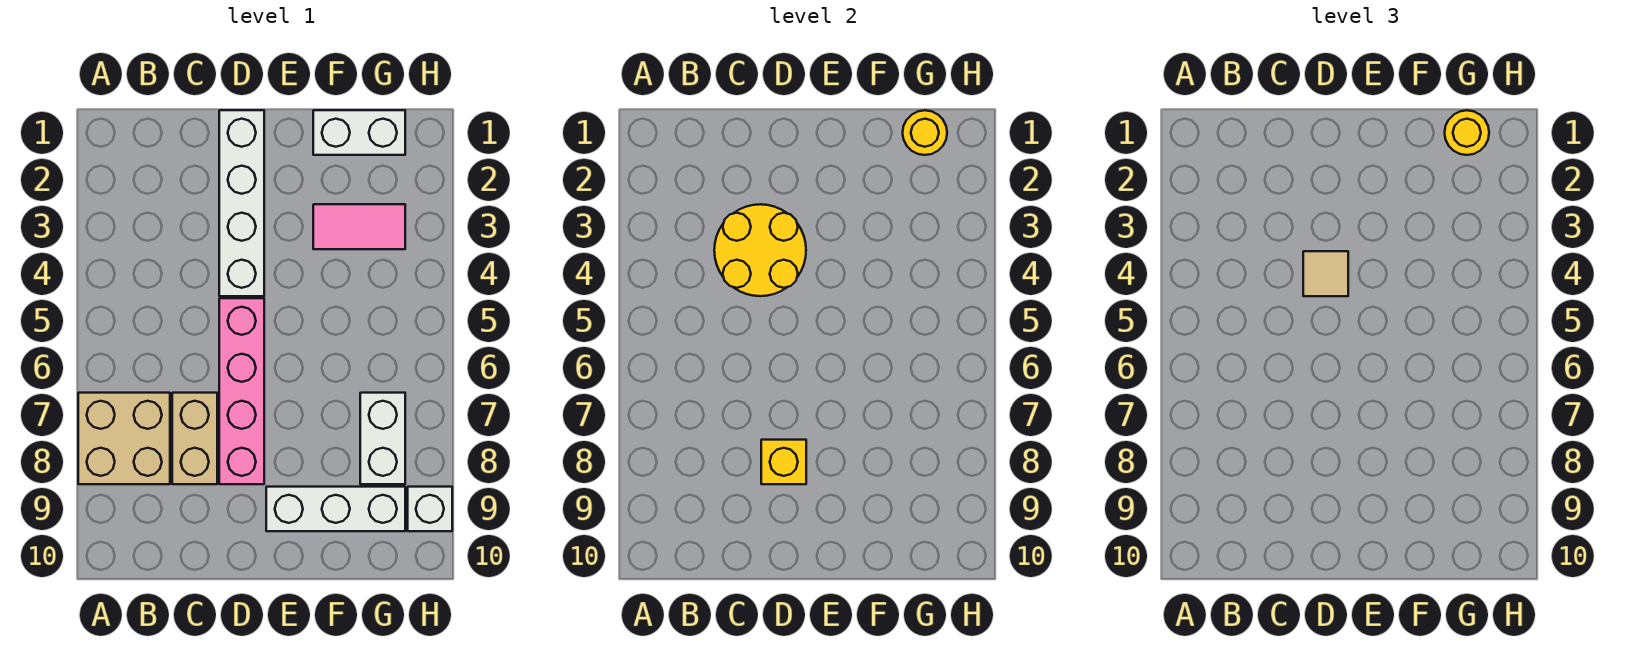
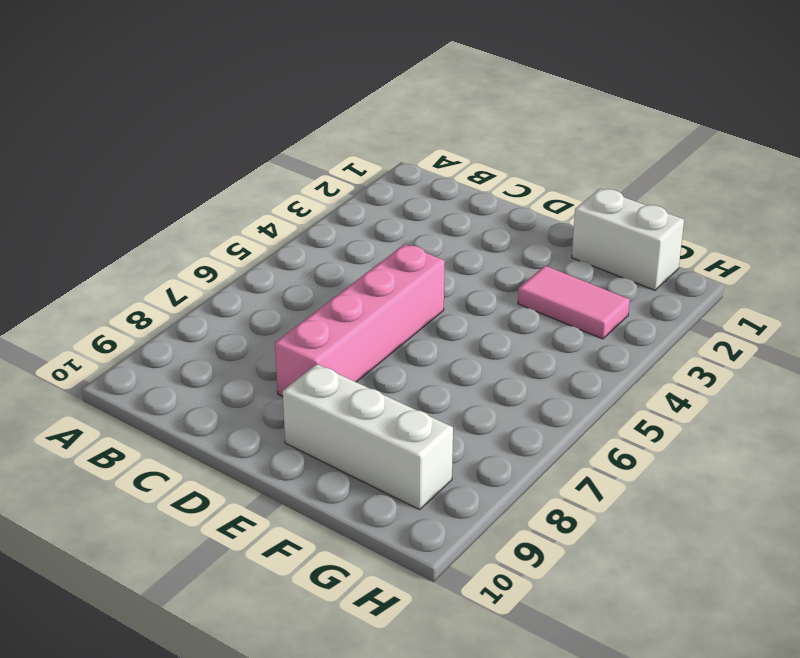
none -> tan 2x2 brick [78,393,170,484]
none -> tan 1x2 brick [172,393,217,484]
none -> white 1x4 brick [219,110,264,296]

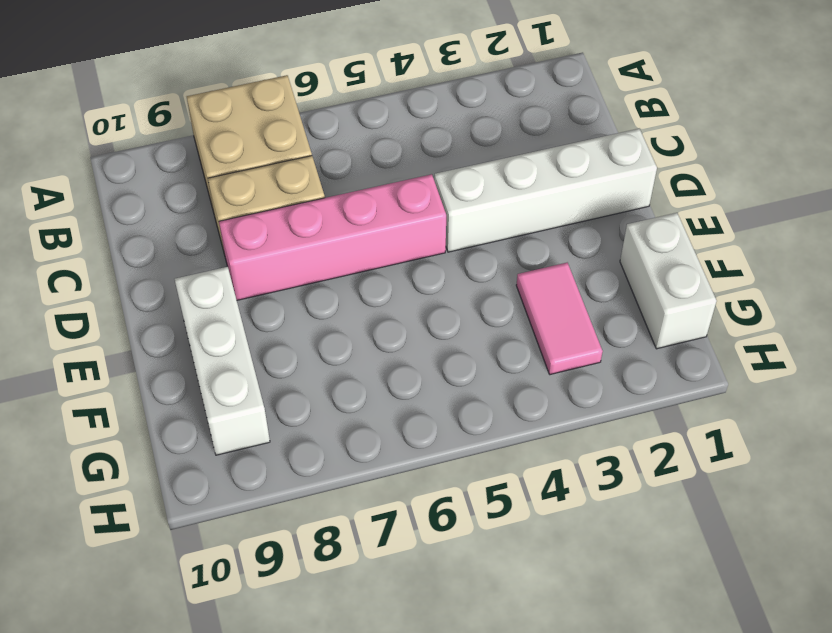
none -> white 1x2 brick [360,393,405,484]
none -> white 1x1 brick [408,487,452,531]
none -> yellow 2x2 round brick [714,204,806,296]

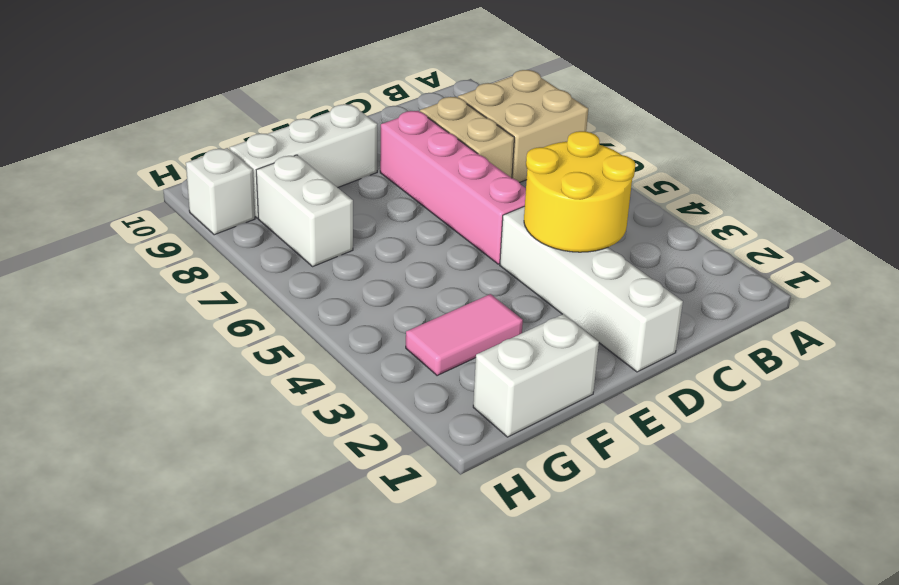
none -> yellow 1x1 brick [761,440,806,484]
none -> yellow 1x1 round brick [903,110,947,155]
none -> tan 1x1 tile [1303,251,1348,296]

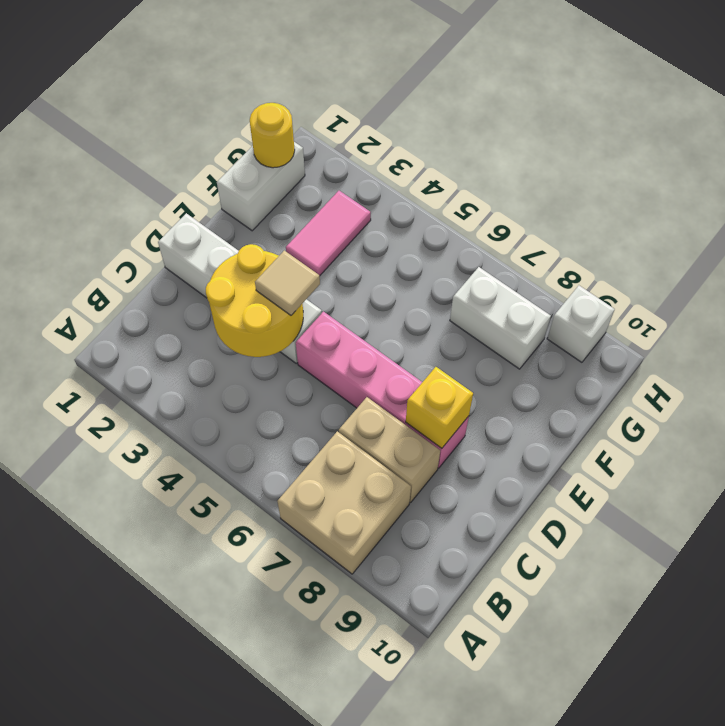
none -> white 1x3 brick [266,487,405,531]
none -> yellow 1x1 round brick [1445,110,1489,155]

